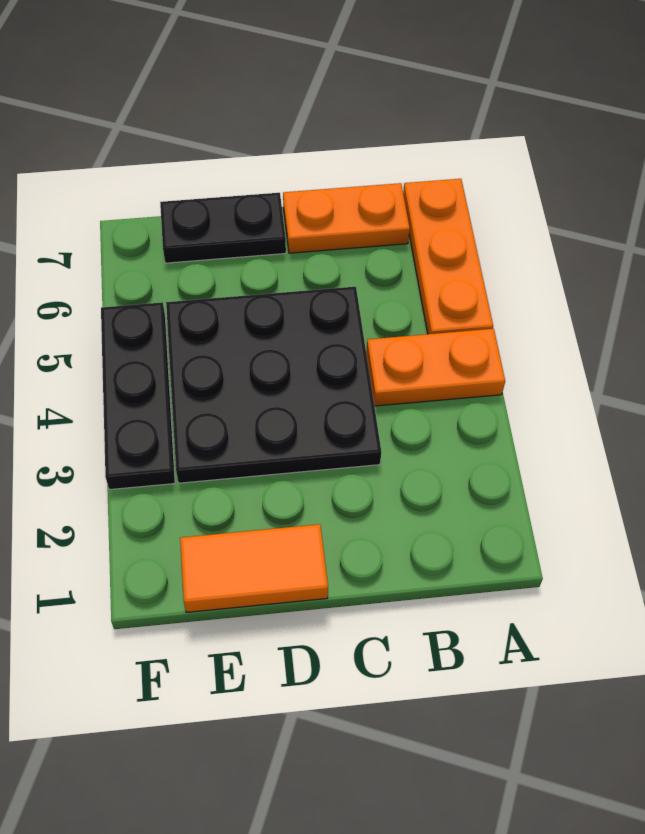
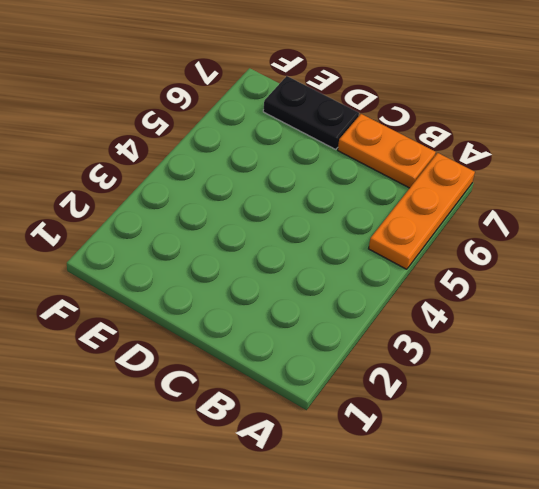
none -> orange 1x2 plate [366,329,505,406]
none -> black 3x3 plate [166,287,381,483]

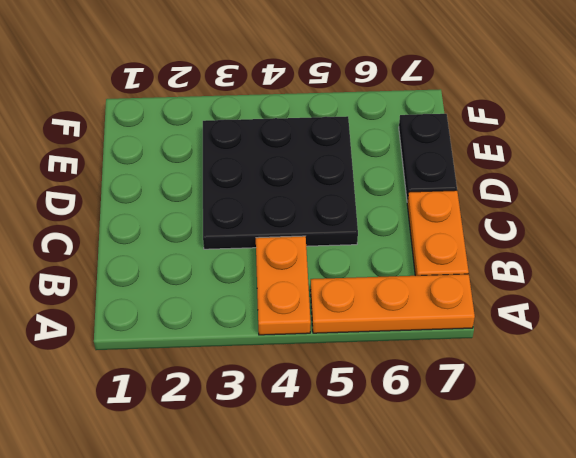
none -> orange 1x2 tile [180,524,328,612]
none -> black 1x3 plate [101,302,175,490]

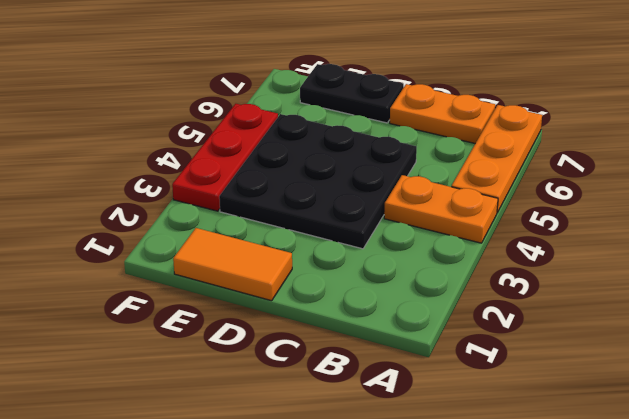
red 1x3 plate [172,104,278,211] -> black 1x3 plate [101,302,175,490]

